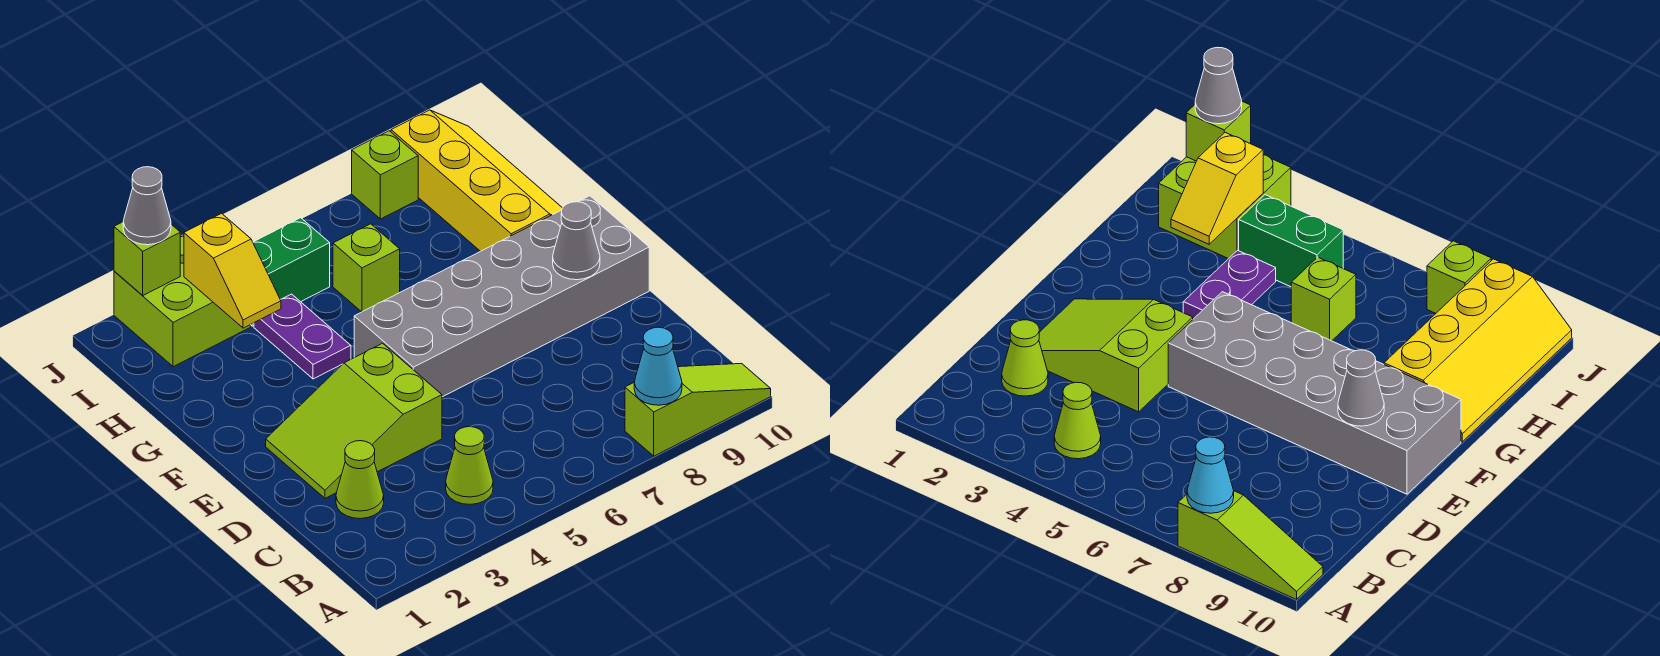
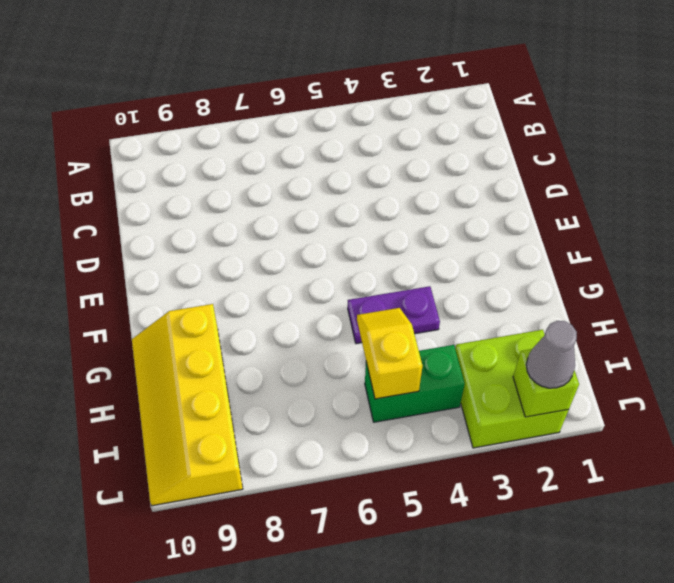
purple 1x2 plate [348,286,440,344] -> purple 1x2 plate turned to [254,294,351,379]
yellow 1x2 slope [357,308,422,399] -> yellow 1x2 slope moved to [184,214,281,328]
none -> lime 1x3 slope [625,363,771,456]
none -> lime 1x1 cone [446,427,493,504]
none -> lime 1x1 cone [336,441,384,519]

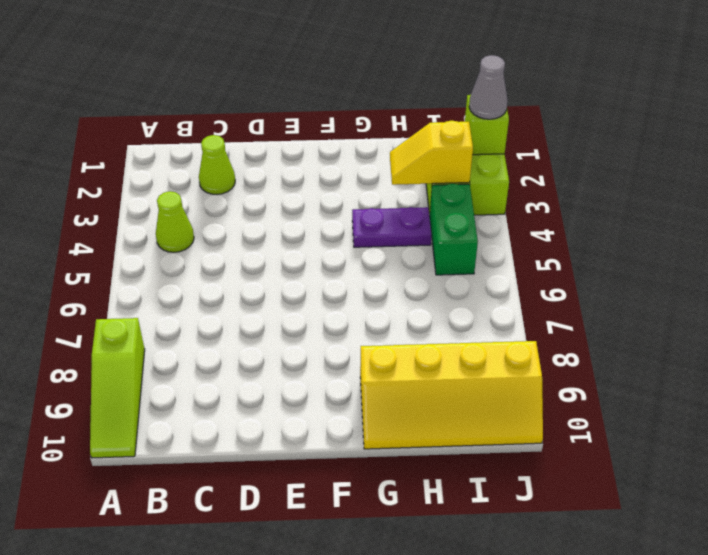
none -> lime 2x3 slope [266,343,442,498]
none -> grey 2x6 brick [354,196,649,397]
none -> lime 1x1 brick [333,224,400,312]

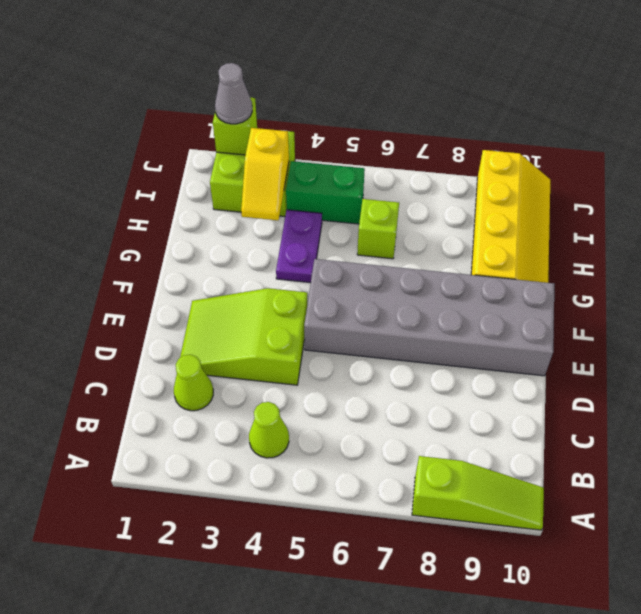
none -> lime 1x1 brick [352,131,418,219]
none -> cyan 1x1 cone [634,327,682,405]
none -> grey 1x1 cone [553,202,600,280]

